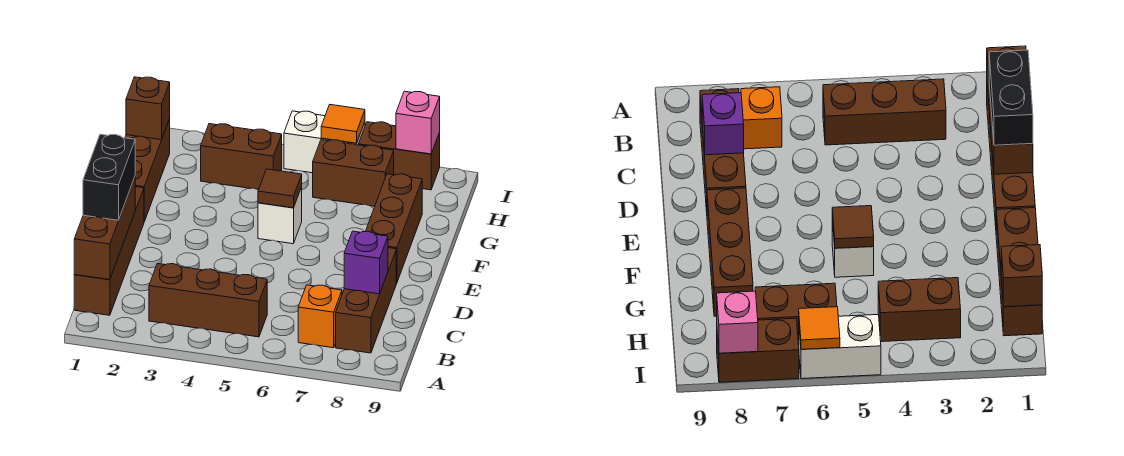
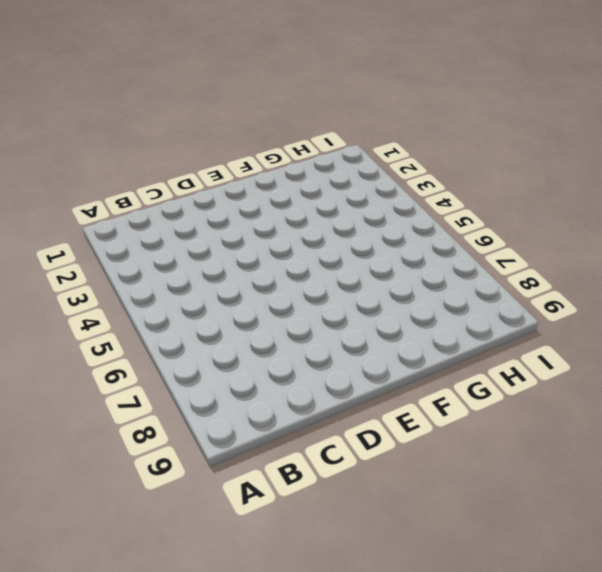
none -> brown 1x4 brick [74,187,144,315]
none -> brown 1x3 brick [149,264,267,337]
none -> orange 1x1 brick [298,285,342,348]

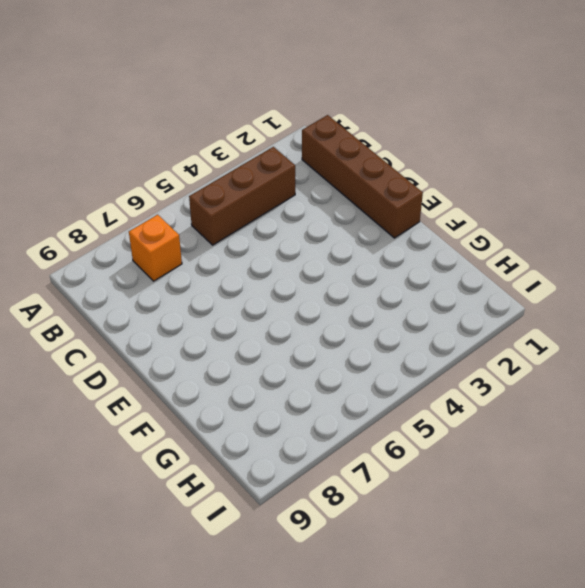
none -> brown 1x3 brick [336,248,396,353]
none -> brown 1x3 brick [365,174,422,283]
none -> brown 1x3 brick [125,119,170,221]

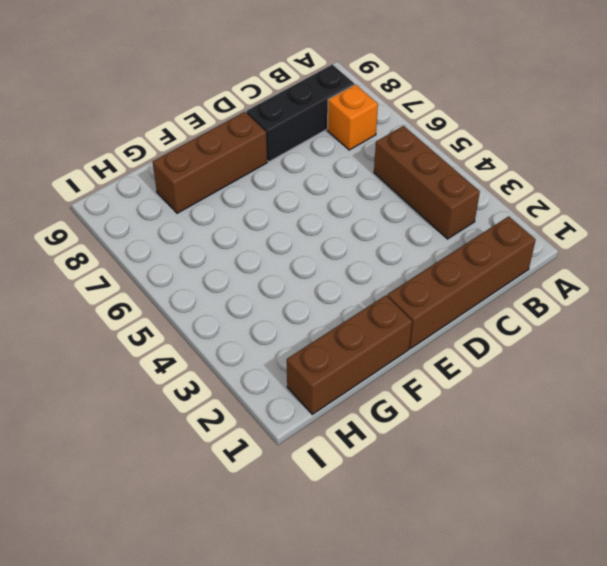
black 1x3 brick [246,65,354,162] -> brown 1x3 brick [336,248,396,353]
none -> white 1x1 brick [258,187,302,244]
none -> brown 1x2 brick [201,124,282,190]
none -> brown 1x2 brick [313,140,394,206]

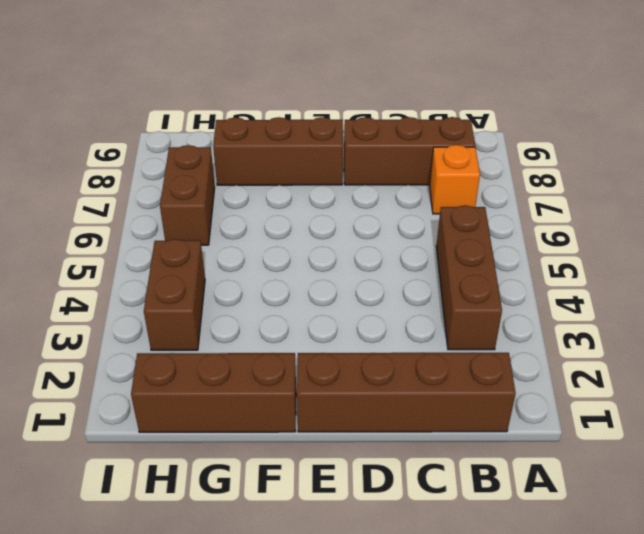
none -> white 1x1 brick [258,187,302,244]
none -> white 1x2 brick [284,111,365,173]
none -> brown 1x2 brick [359,122,440,190]

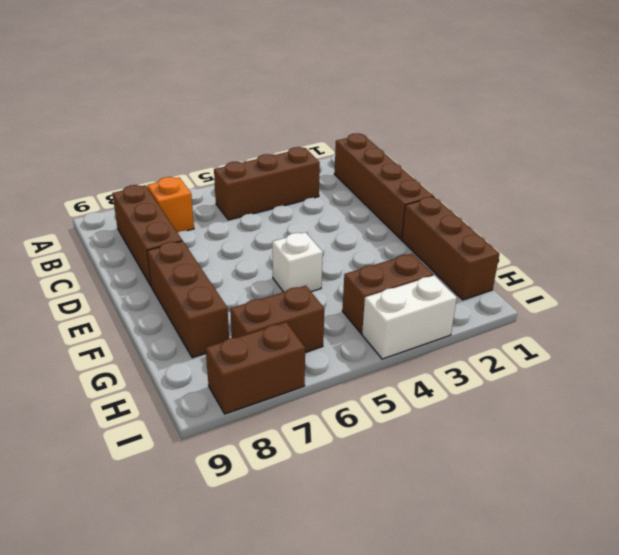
white 1x2 brick [362,275,457,359] -> white 1x2 brick moved to [284,111,365,173]
none -> brown 1x3 brick [74,177,135,280]
none -> purple 1x1 brick [344,231,388,294]
none -> brown 1x1 tile [258,169,302,208]

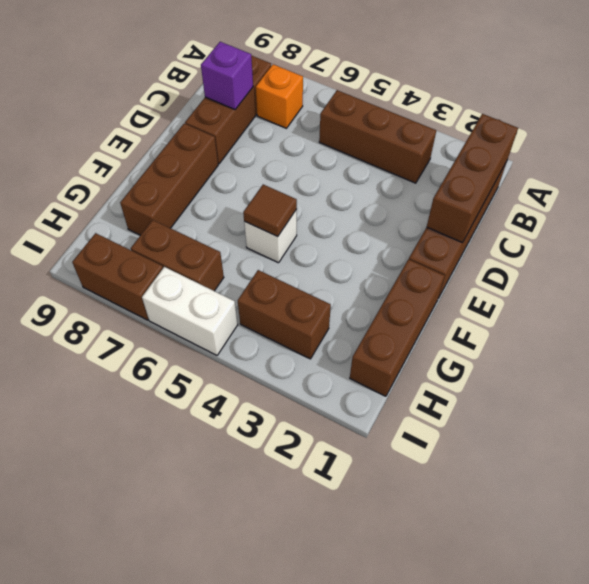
none -> brown 1x1 brick [126,77,170,140]
none -> orange 1x1 tile [321,105,365,143]
none -> pink 1x1 brick [396,91,440,154]

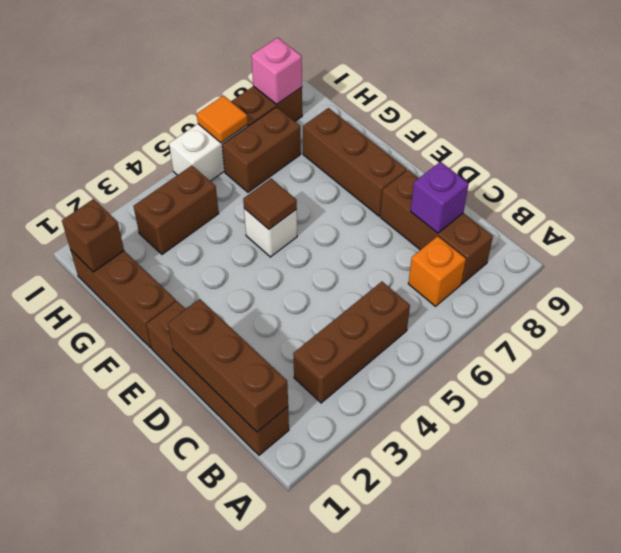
none -> black 1x2 brick [83,134,135,220]

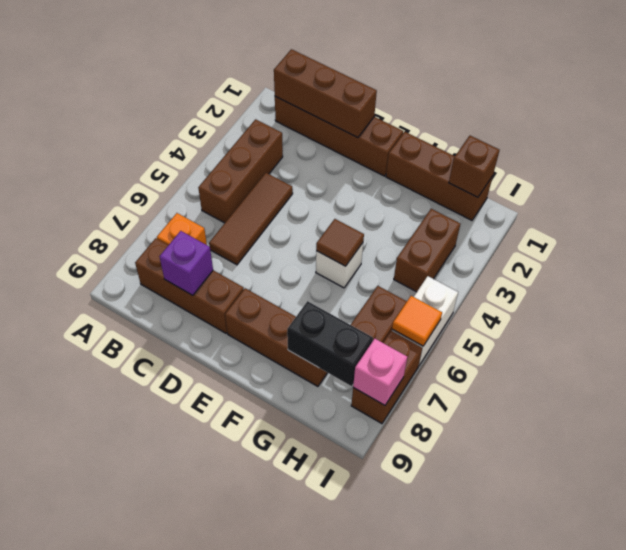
brown 1x3 tile [209,173,293,265] -> none
black 1x2 brick [287,301,373,386] -> black 1x2 brick moved to [83,134,135,220]

